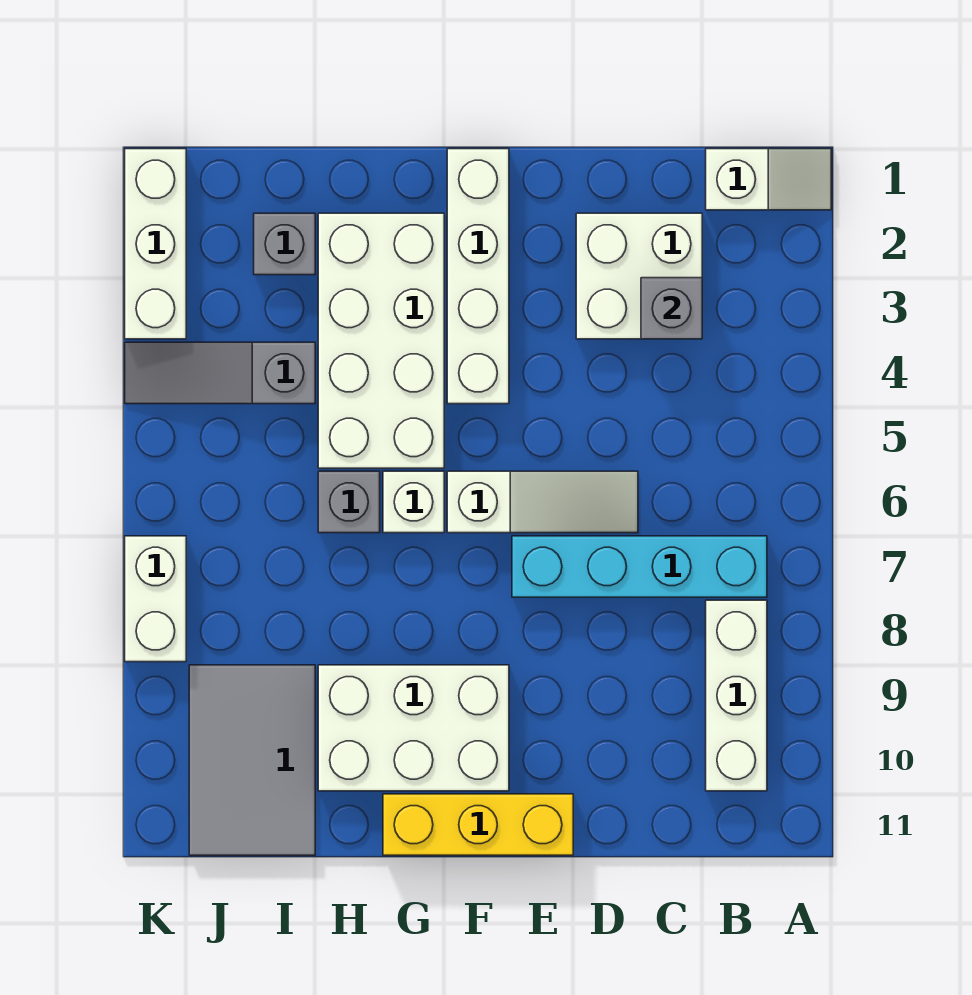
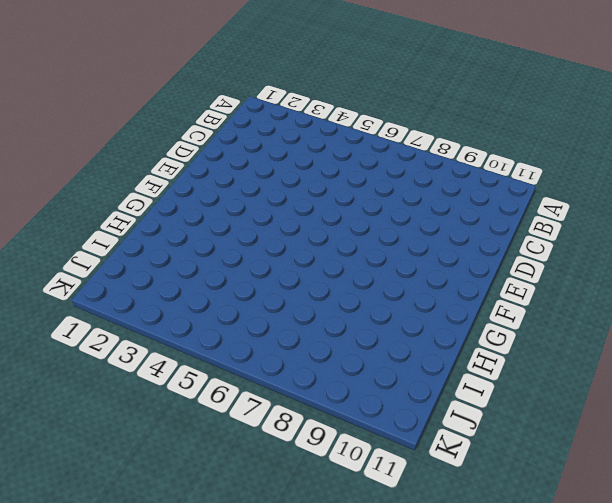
none -> white 1x2 slope [706,149,831,210]
none -> cyan 1x4 brick [512,536,767,597]
none -> white 1x3 brick [706,600,767,791]

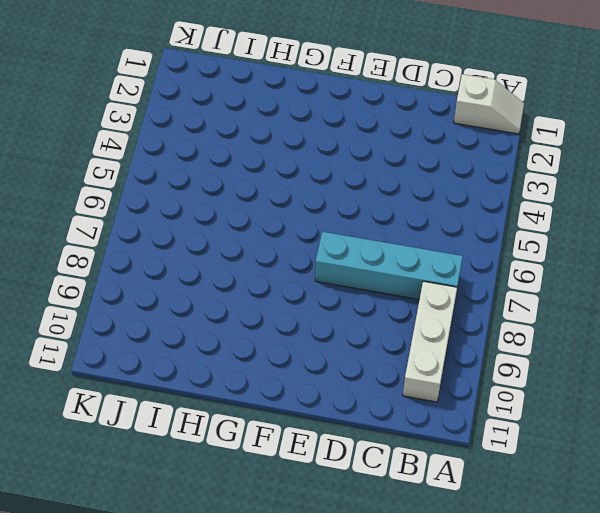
none -> white 2x2 brick [576,213,702,339]
none -> white 1x3 slope [447,471,638,533]
none -> yellow 1x3 brick [383,794,573,855]

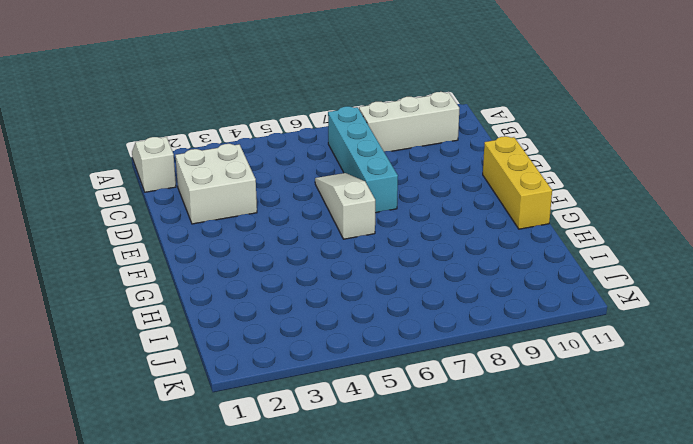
none -> white 1x4 brick [447,149,509,404]
none -> white 2x3 brick [318,665,509,791]
none -> white 2x4 brick [318,213,444,468]

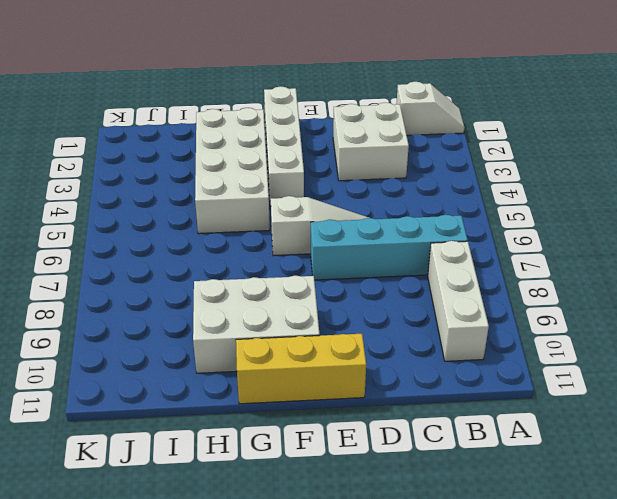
none -> white 1x1 brick [383,471,444,533]
none -> grey 1x1 brick [318,471,380,533]
none -> grey 1x1 brick [254,213,315,275]

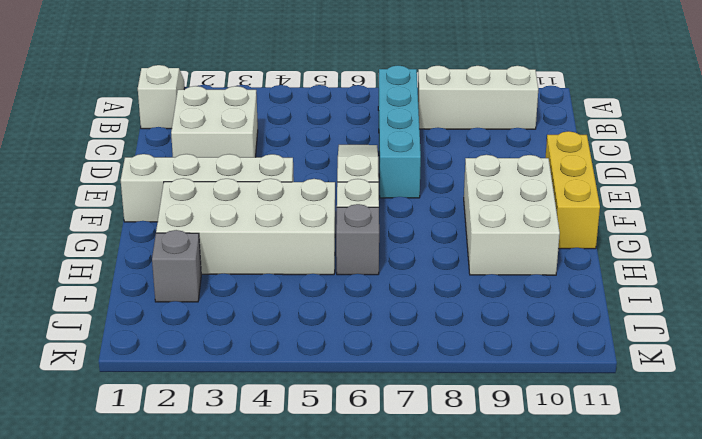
none -> grey 1x3 slope [125,342,315,404]
none -> grey 2x3 tile [189,665,315,855]
none -> white 1x3 brick [125,149,186,339]

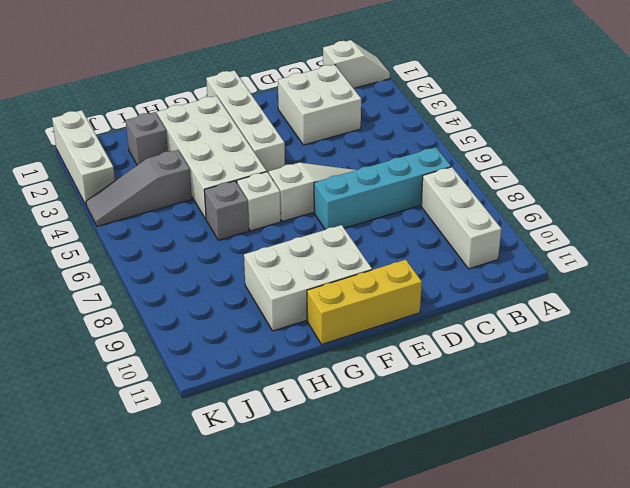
none -> grey 2x3 tile [189,665,315,855]
none -> white 1x2 brick [125,536,186,662]
none -> grey 1x1 brick [641,278,702,339]

